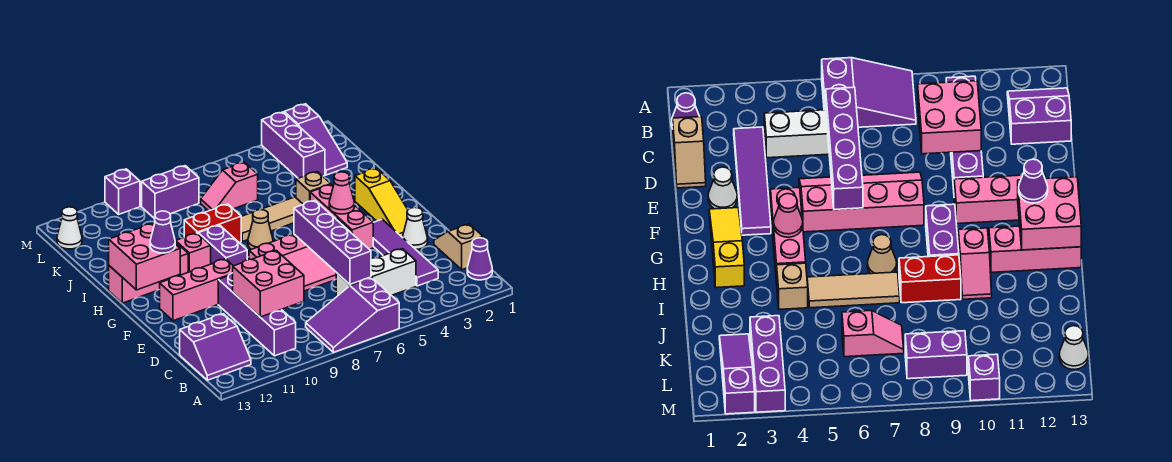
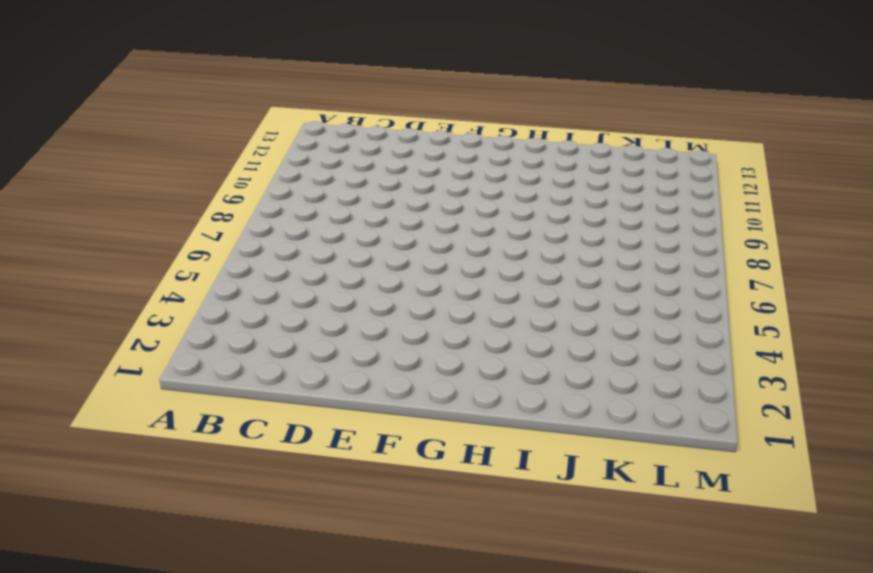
none -> purple 2x3 slope [306,278,399,352]
none -> purple 1x1 cone [467,238,492,280]
none -> purple 1x4 brick [218,273,296,356]
none -> purple 2x2 slope [180,314,251,380]

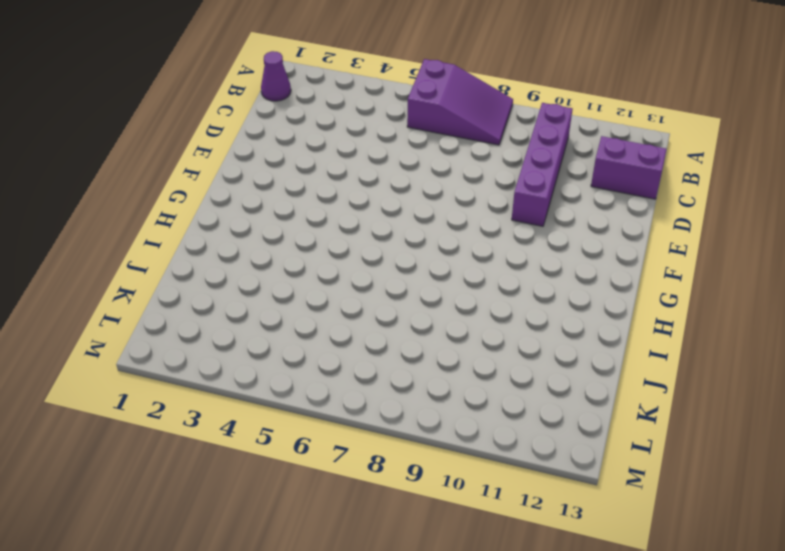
none -> tan 1x2 slope [434,224,483,270]
none -> purple 1x4 tile [373,219,438,286]
none -> white 1x3 brick [336,249,416,297]
none -> white 1x1 cone [402,207,428,249]

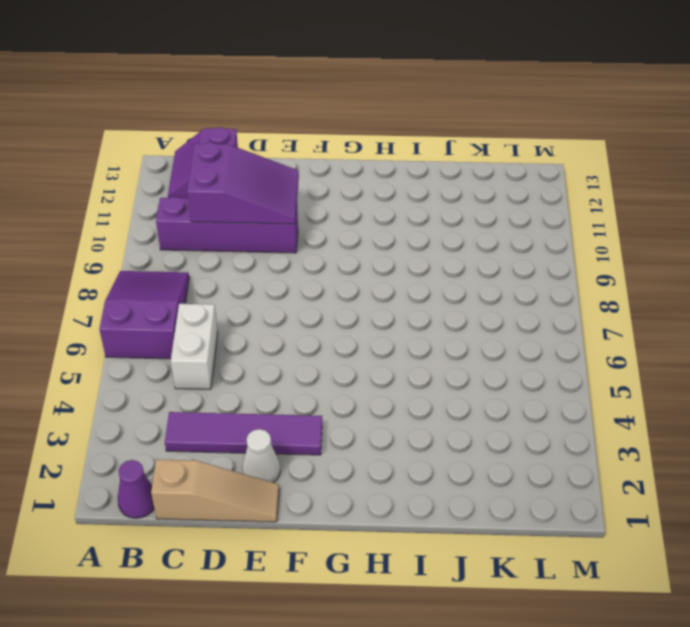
tan 1x3 slope [151,459,279,522] -> tan 1x2 slope [434,224,483,270]
white 1x2 brick [171,304,218,389] -> white 1x3 brick [336,249,416,297]
purple 2x3 slope [187,143,299,224] -> pink 2x2 brick [233,251,304,317]
none -> pink 2x4 slope [249,218,353,291]
none -> yellow 1x3 slope [355,168,408,237]
none -> pink 1x3 brick [310,184,373,249]
none -> pink 1x3 brick [160,259,233,321]

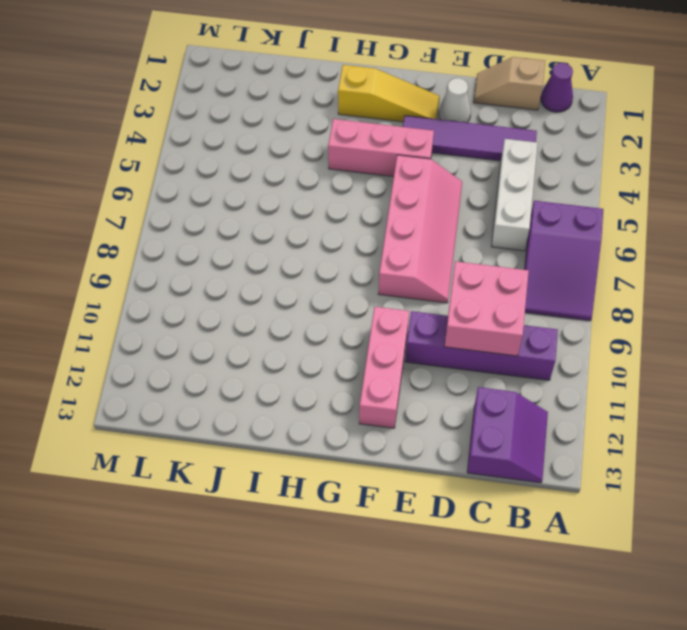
none -> purple 1x2 brick [198,225,247,266]
none -> tan 1x1 cone [248,209,273,249]
none -> pink 1x2 slope [175,233,211,272]
none -> pink 1x3 brick [109,242,188,303]

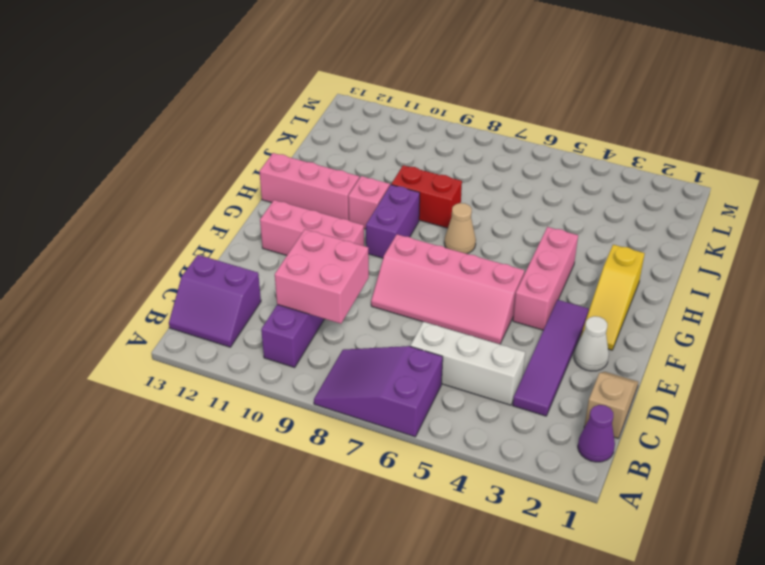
none -> tan 1x1 brick [296,172,331,204]
none -> tan 1x3 tile [241,197,303,241]
none -> purple 1x3 slope [284,104,347,175]
none -> purple 1x3 brick [262,112,325,178]

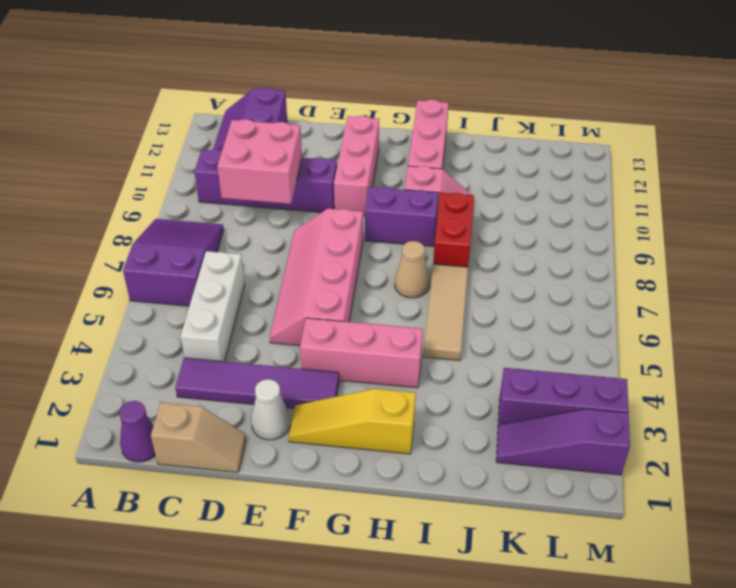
none -> tan 1x1 brick [296,172,331,204]
none -> pink 1x2 slope [201,162,258,211]
none -> purple 1x2 brick [142,166,199,219]
none -> white 1x1 cone [57,207,82,249]

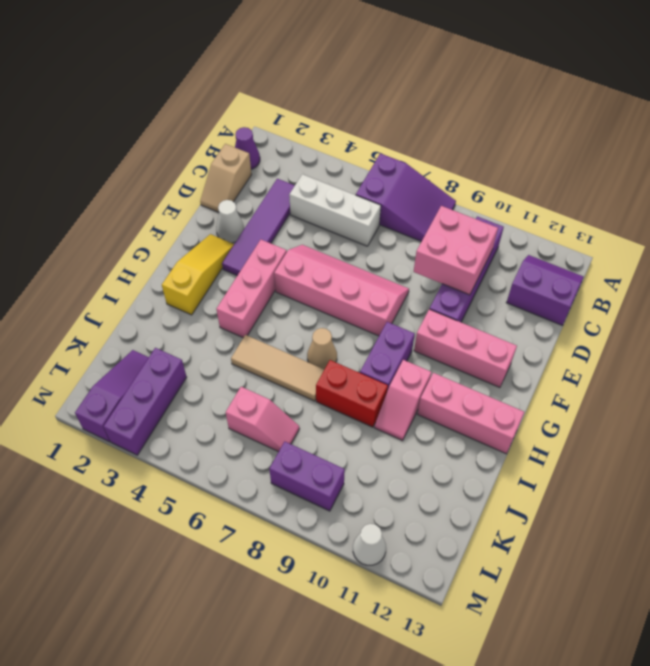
white 1x1 cone [353,524,386,565] -> white 1x1 cone moved to [57,207,82,249]
none -> tan 1x1 brick [296,172,331,204]
none -> purple 1x1 brick [105,169,140,214]
none -> purple 1x4 brick [294,200,371,284]
none -> pink 1x1 cone [329,172,354,214]

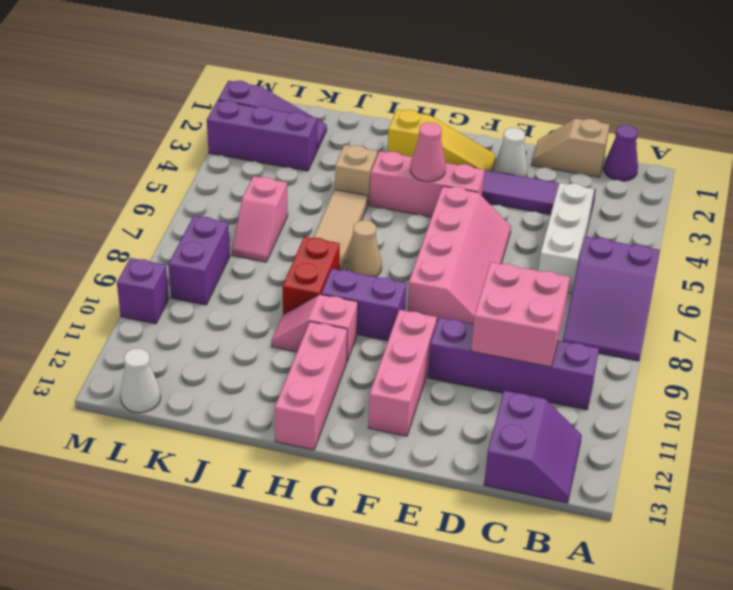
none -> purple 1x4 brick [294,200,371,284]
none -> pink 2x2 brick [109,224,180,290]
none -> purple 1x1 cone [150,211,175,253]

